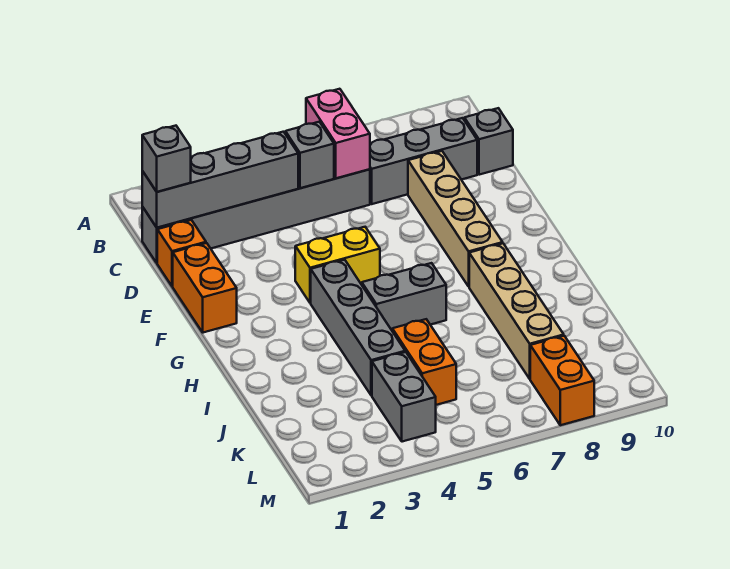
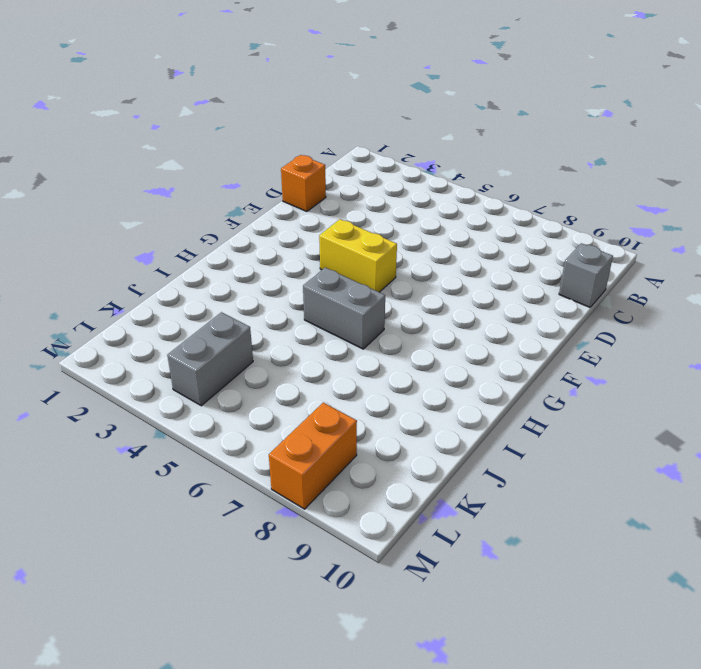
none -> grey 1x6 brick [142,169,370,263]
none -> grey 1x3 brick [370,118,477,204]
none -> tan 1x4 brick [408,151,503,286]

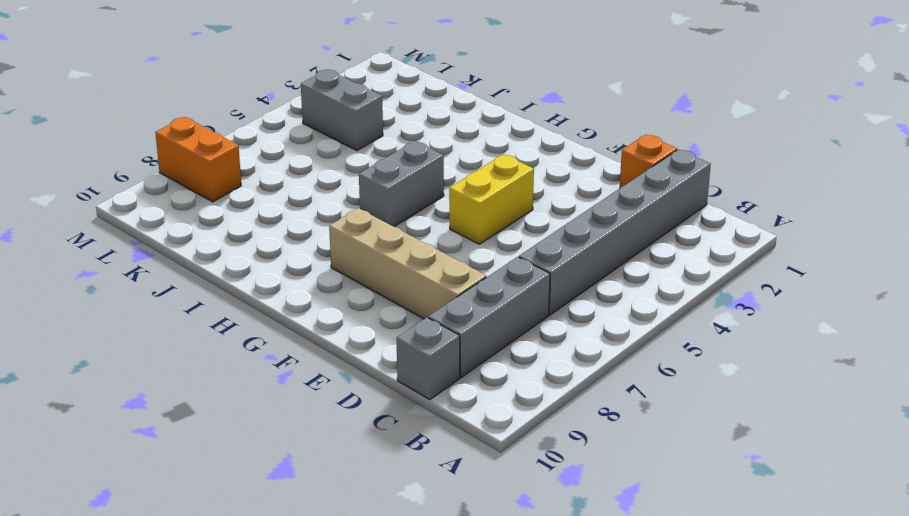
none -> orange 1x2 brick [173,243,237,333]
none -> grey 1x4 brick [311,260,405,395]
none -> tan 1x4 brick [469,243,564,379]

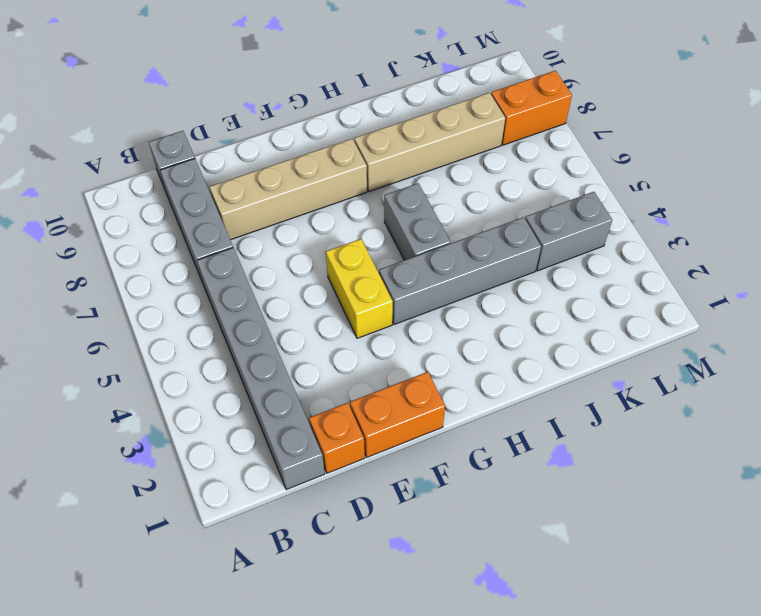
none -> orange 1x2 brick [392,319,456,405]
none -> pink 1x2 brick [306,89,370,178]
none -> grey 1x4 brick [142,132,298,228]

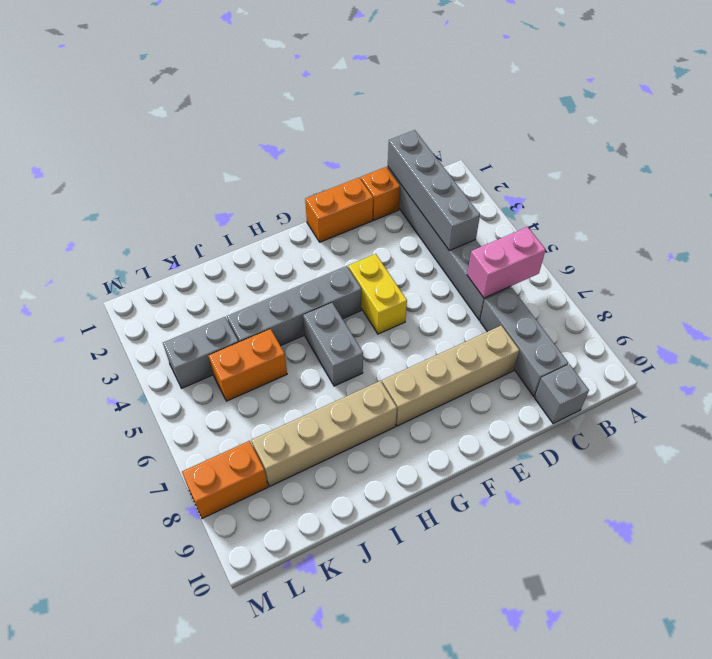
none -> grey 1x1 brick [285,122,334,188]
none -> grey 1x1 brick [142,126,191,192]

